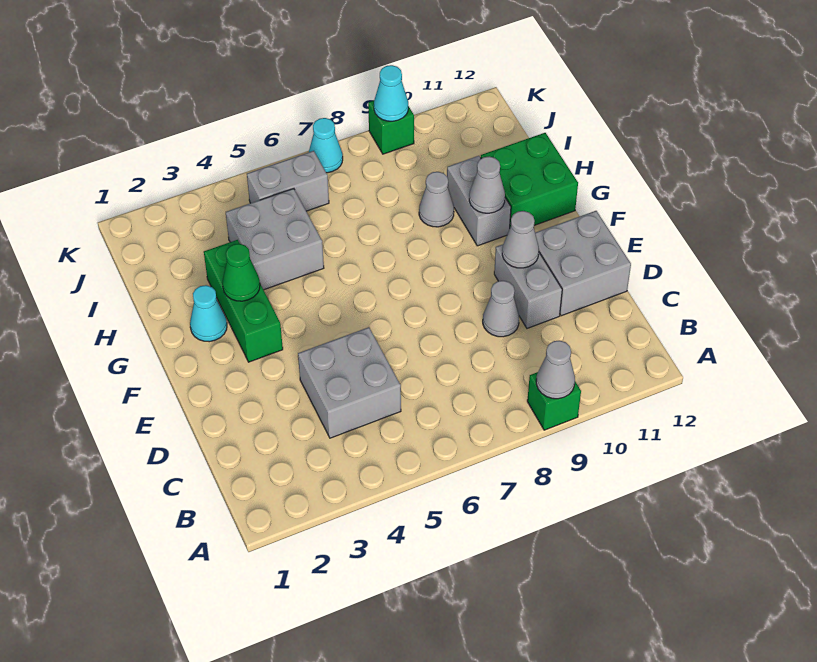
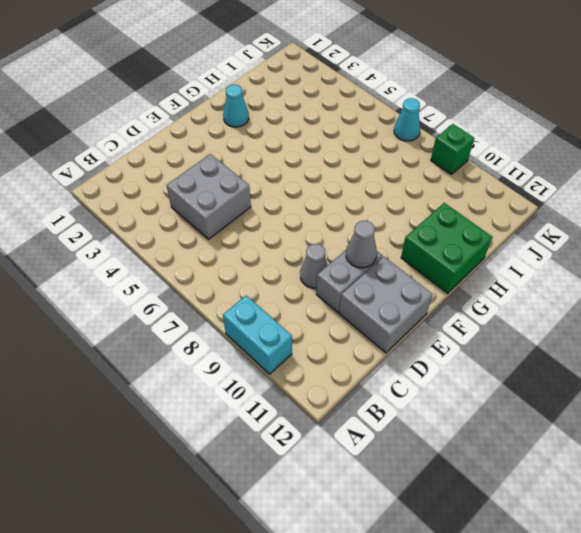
cyan 1x2 brick [223,295,292,374] -> green 1x1 brick [527,372,581,430]
none -> green 1x3 brick [204,240,283,362]
none -> grey 1x2 brick [447,156,511,246]
none -> grey 2x2 brick [226,189,324,290]

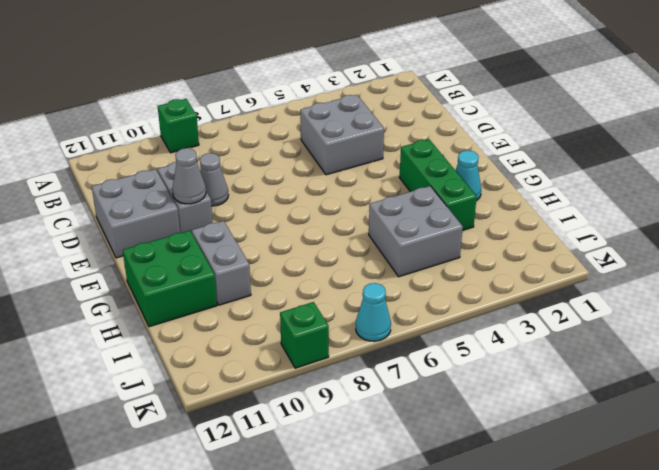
none -> grey 1x1 cone [419,172,454,227]
none -> grey 1x2 brick [247,151,329,211]
none -> grey 1x1 cone [536,340,575,399]

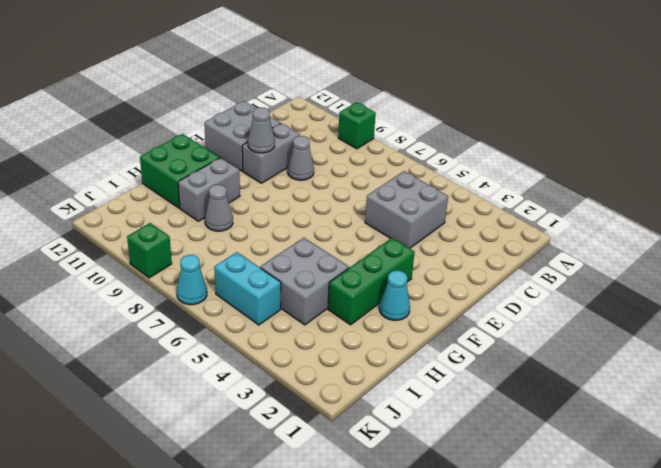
cyan 1x2 brick [214,252,281,325] -> grey 1x2 brick [247,151,329,211]
none -> grey 1x1 cone [536,340,575,399]
none -> green 1x1 cone [222,244,260,301]
none -> grey 1x1 cone [469,156,505,213]

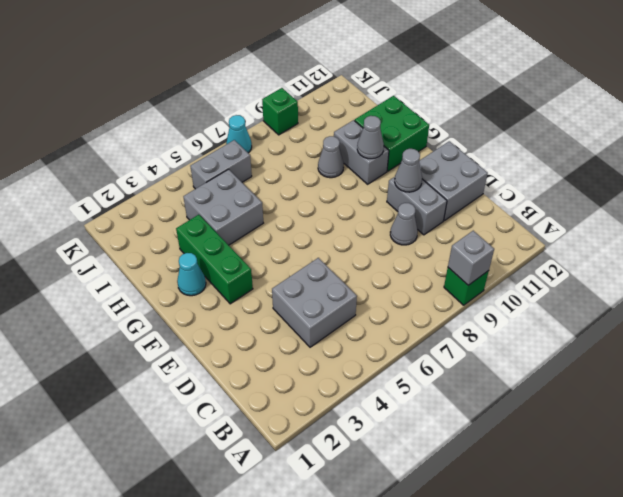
grey 1x1 brick [448,231,494,285] -> grey 1x1 cone [536,340,575,399]
none -> green 1x1 cone [222,244,260,301]
none -> cyan 1x1 cone [374,65,408,121]

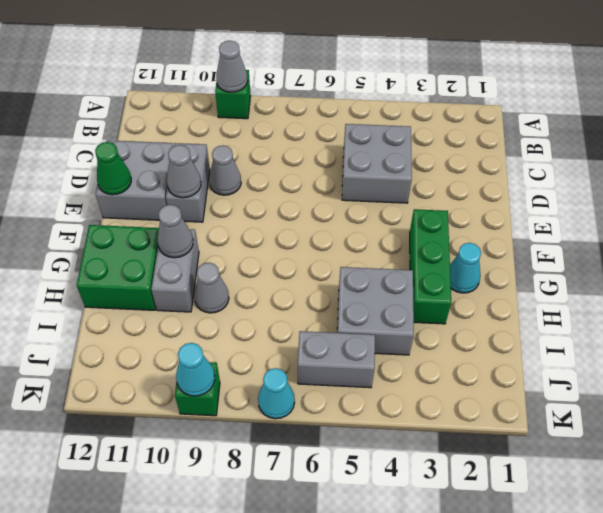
green 1x1 cone [95,142,131,195] -> green 1x1 cone moved to [222,244,260,301]

